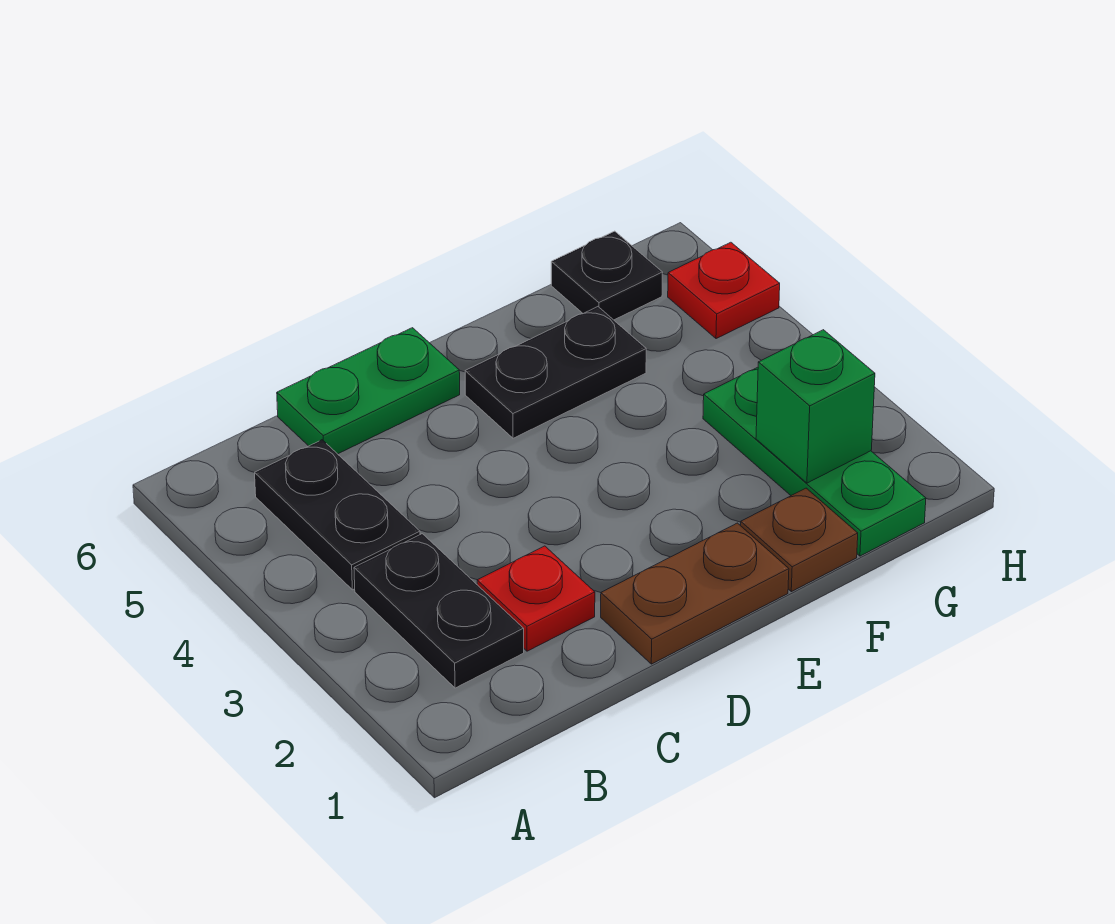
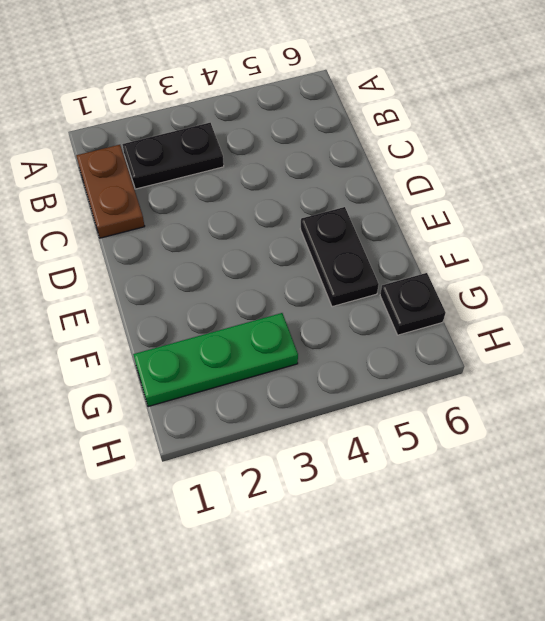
brown 1x2 plate [76,145,145,238] -> brown 1x2 plate moved to [601,523,789,664]
none -> black 1x2 plate [255,440,420,590]
none -> red 1x1 plate [477,546,595,651]

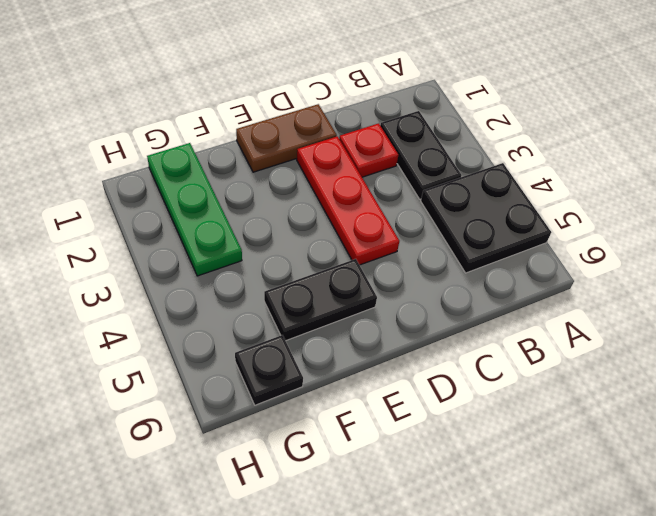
black 2x2 plate [421,163,551,273] -> black 1x2 plate [255,440,420,590]
red 1x3 plate [297,136,399,265] -> none
none -> green 1x2 plate [277,328,460,454]
none -> brown 1x1 plate [741,488,858,592]

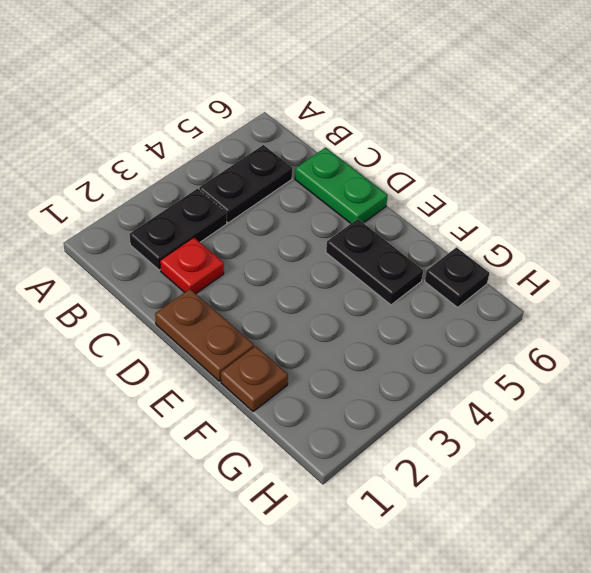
none -> green 1x3 plate [703,367,926,556]
none -> red 1x1 plate [668,242,780,339]

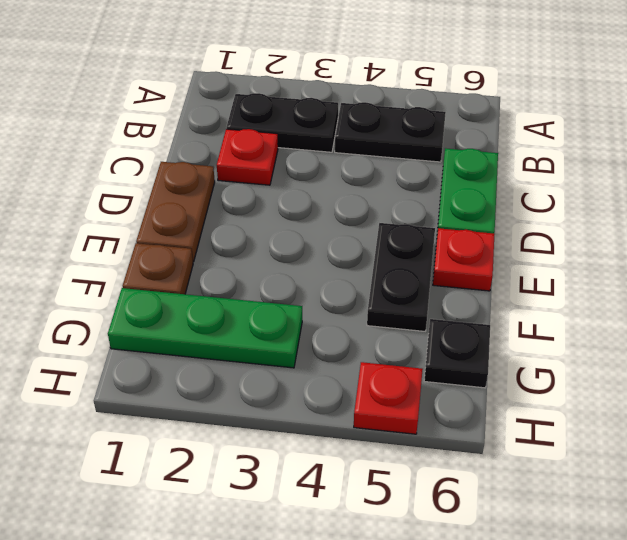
red 1x1 plate [433,228,495,291] -> none
none -> green 1x1 brick [756,330,875,483]

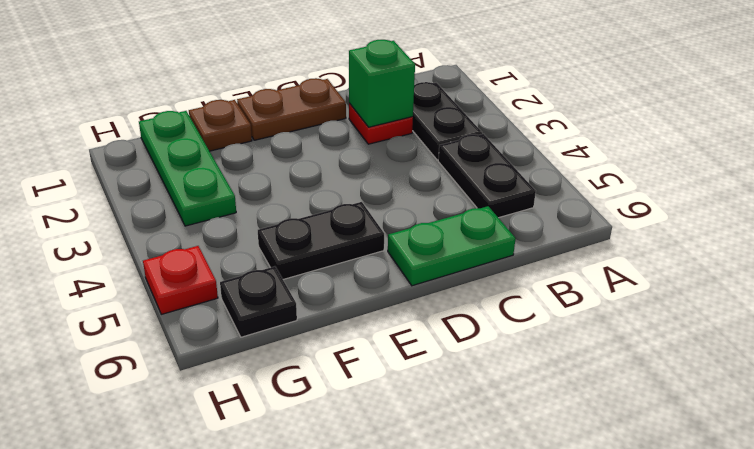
green 1x1 brick [349,40,415,127] -> green 1x1 brick moved to [756,330,875,483]

